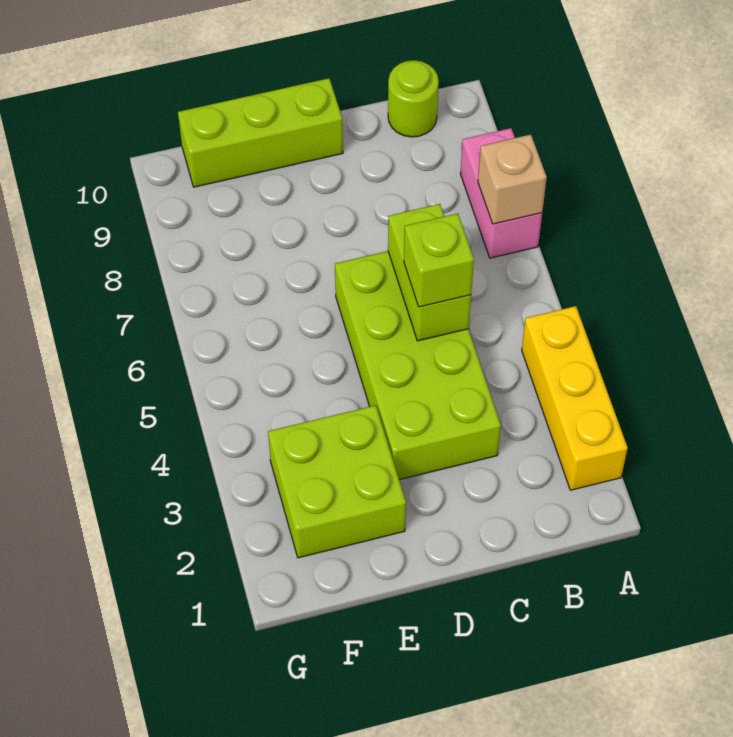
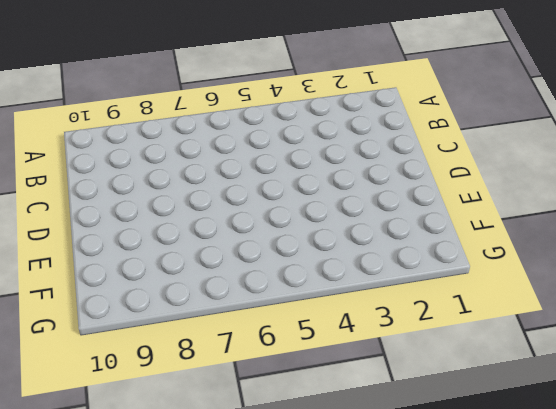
none -> yellow 1x3 brick [522,306,628,490]
none -> pink 1x2 brick [461,128,542,258]

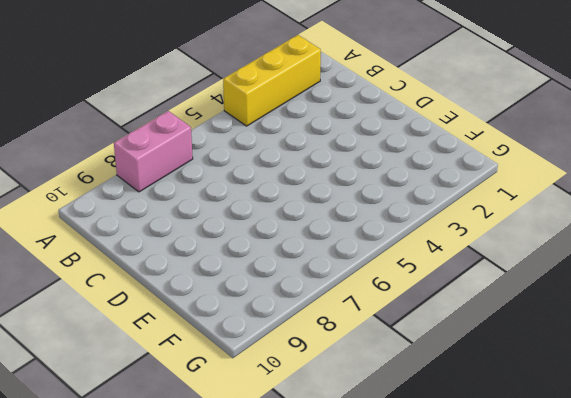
none -> lime 1x1 round brick [388,60,439,137]
none -> lime 2x4 brick [335,251,501,480]

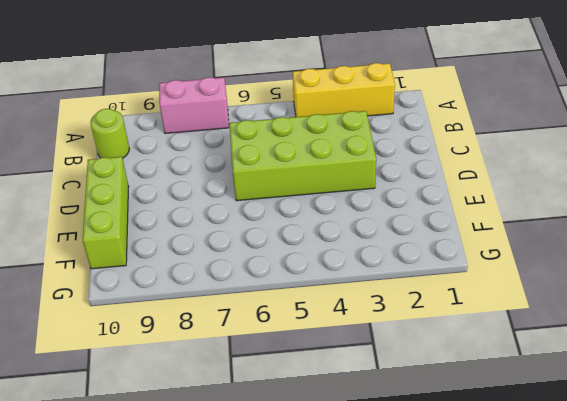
none -> lime 2x2 brick [268,405,406,558]
none -> tan 1x1 brick [478,135,547,224]

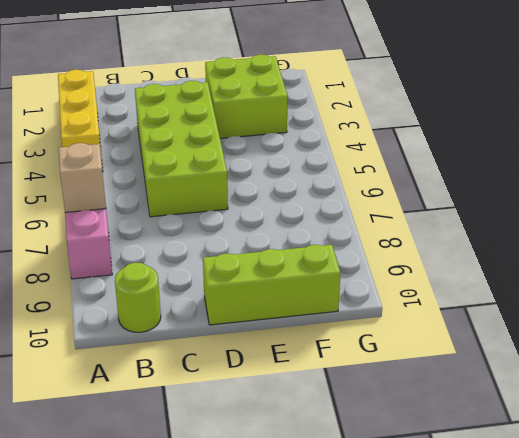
none -> lime 1x2 brick [388,204,471,341]
none -> lime 1x1 brick [404,214,474,307]

